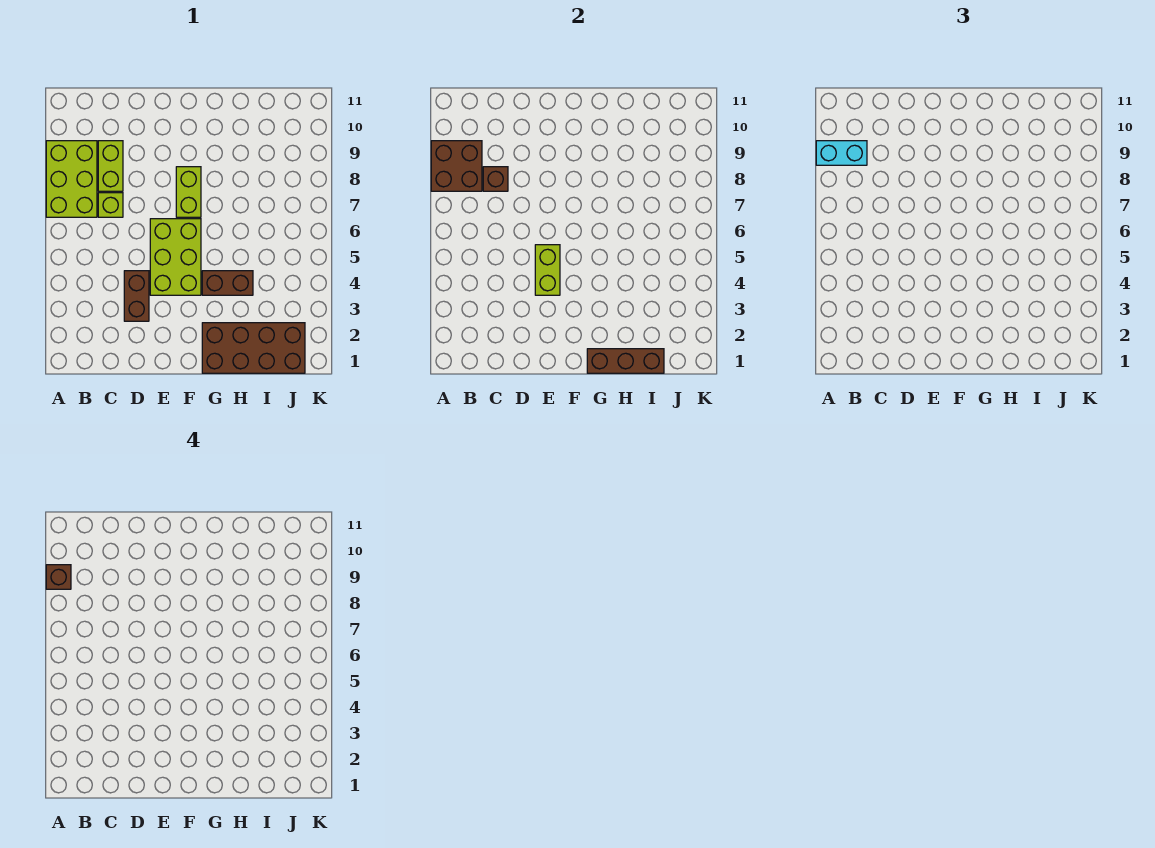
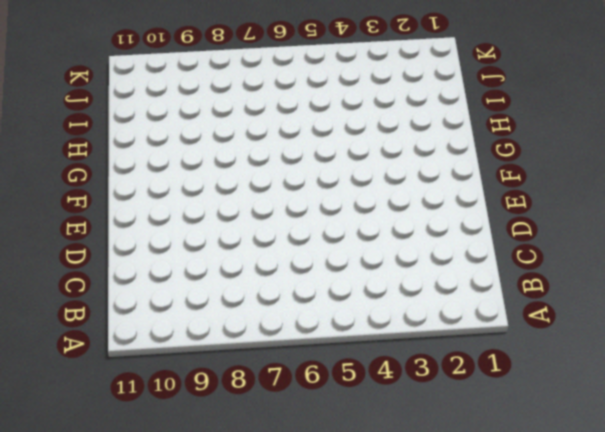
none -> lime 2x3 brick [46,141,97,217]
none -> lime 1x1 brick [98,193,123,217]
none -> lime 1x2 brick [98,141,123,191]

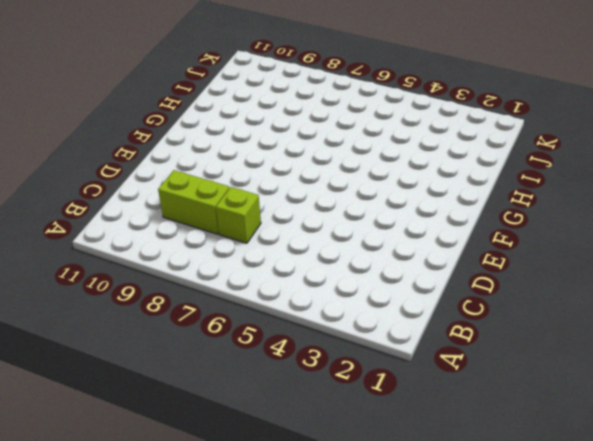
none -> lime 2x3 brick [46,141,97,217]
none -> brown 1x2 brick [124,271,149,321]
none -> lime 2x3 brick [150,219,201,295]

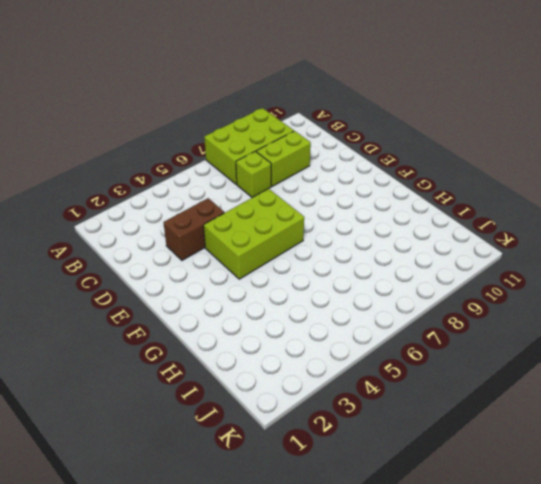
none -> lime 1x2 brick [176,167,201,217]
none -> brown 2x4 brick [202,323,305,373]
none -> brown 1x2 brick [202,271,253,295]

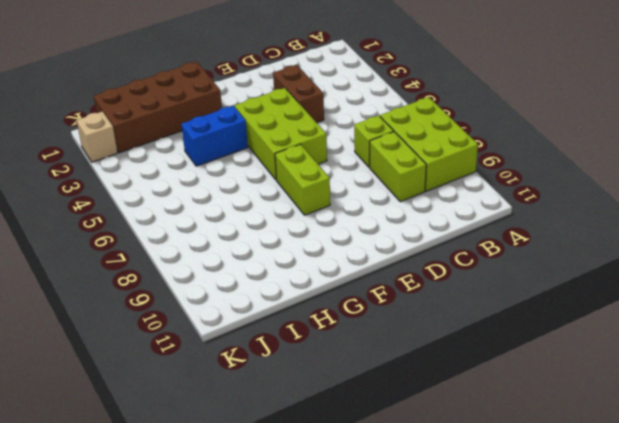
blue 1x2 brick [181,106,248,166] -> brown 1x2 brick [202,271,253,295]
tan 1x1 brick [77,111,118,162] -> none
none -> brown 2x2 brick [431,141,482,191]
none -> brown 1x1 brick [483,167,508,191]
none -> lime 1x2 brick [535,245,560,295]

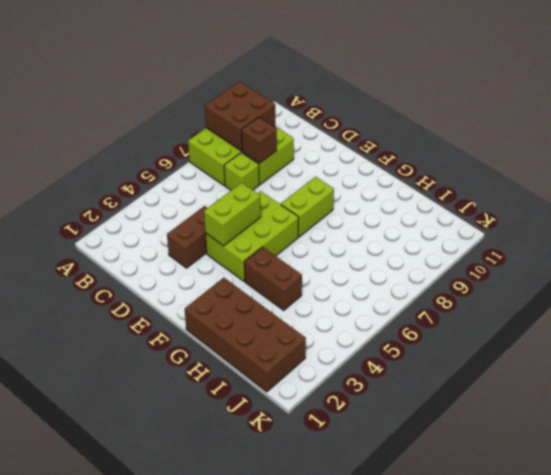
none -> brown 1x3 brick [587,349,664,373]
none -> cyan 1x2 brick [816,141,867,165]
none -> brown 1x1 brick [46,565,71,589]

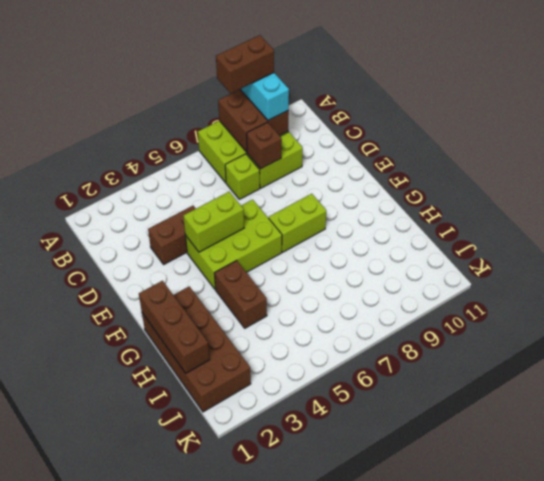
brown 1x2 brick [216,35,274,94] -> brown 1x1 brick [46,565,71,589]

